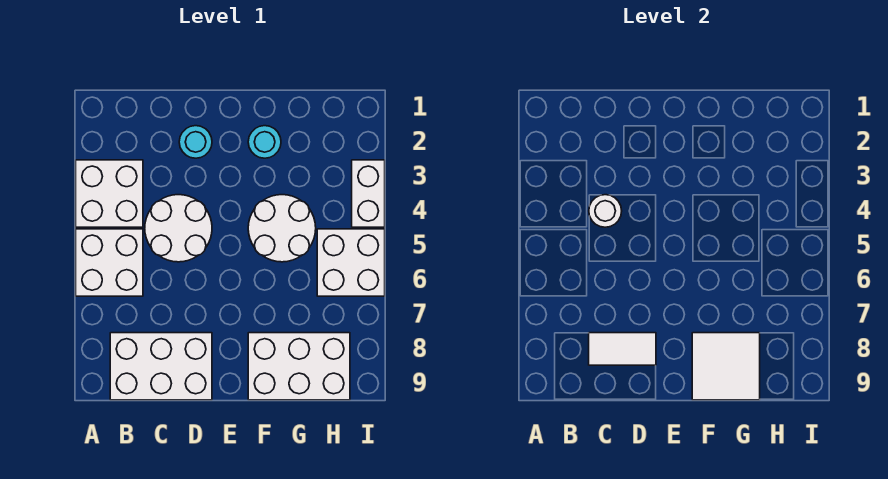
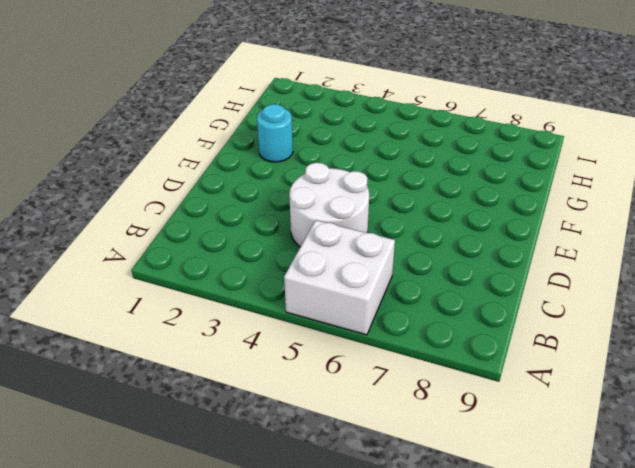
none -> white 2x2 brick [76,160,143,227]
none -> white 2x3 brick [110,333,212,400]
none -> cyan 1x1 round brick [179,126,212,158]

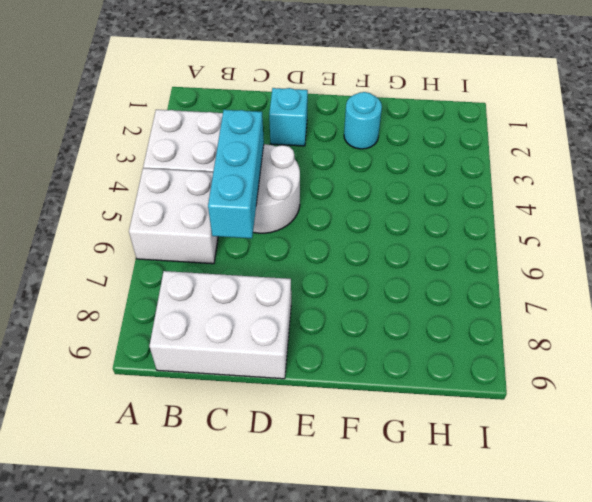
cyan 1x3 brick [208,110,264,238] -> white 1x1 round brick [589,195,622,227]
cyan 1x1 brick [269,88,308,146] -> cyan 1x1 round brick [179,126,212,158]
none -> white 2x2 round brick [248,195,316,262]
none -> white 2x3 brick [248,333,350,400]
none -> white 2x2 brick [317,229,385,296]

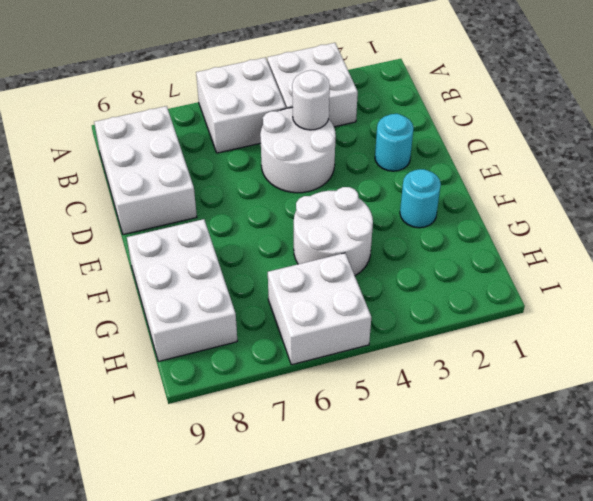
none -> white 1x2 brick [352,160,385,227]
none -> white 1x2 tile [589,333,656,365]
none -> white 2x2 tile [692,333,760,400]

